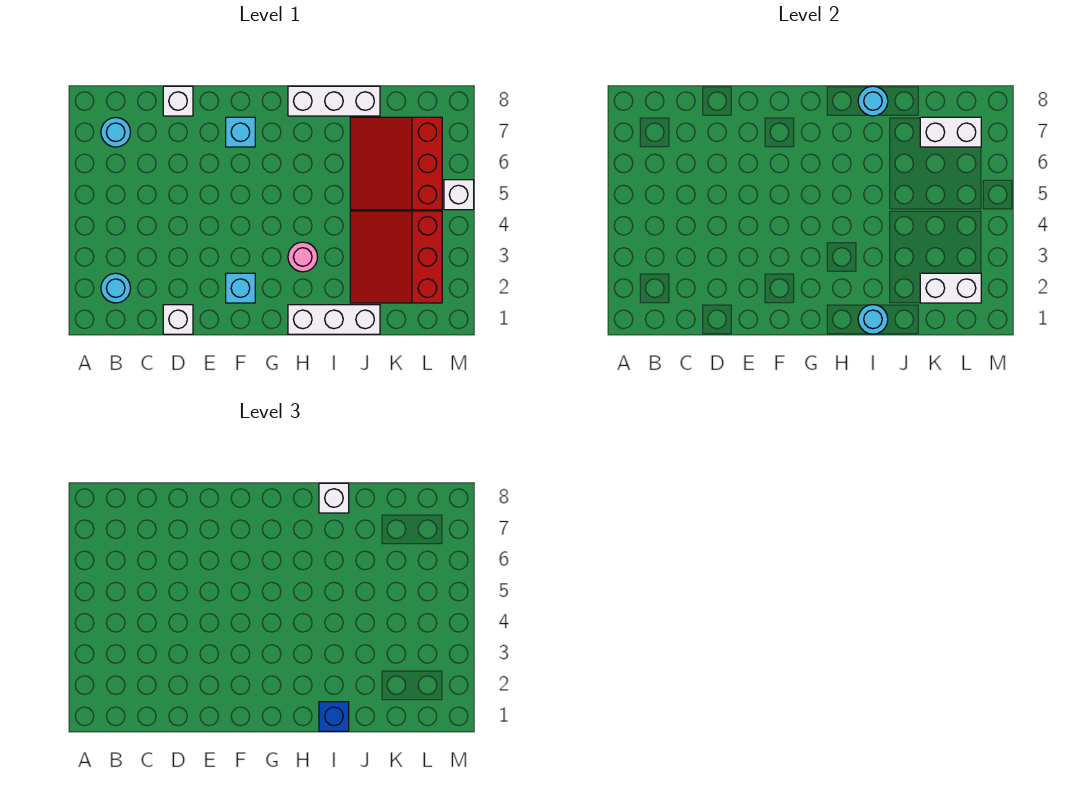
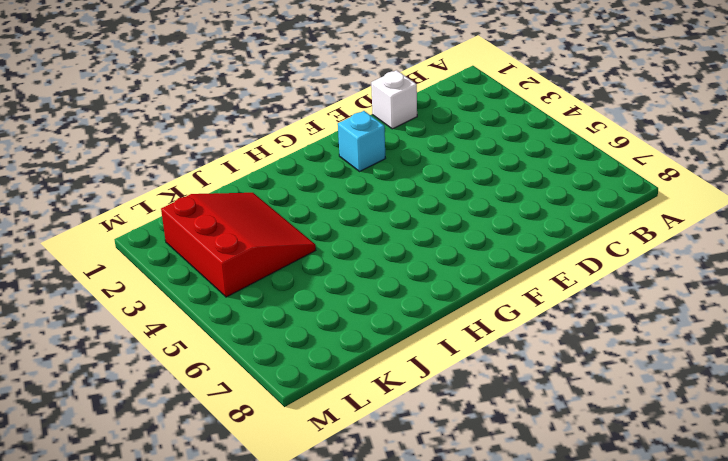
none -> cyan 1x1 round brick [101,273,131,303]
none -> cyan 1x1 round brick [101,117,131,147]
none -> white 1x1 brick [163,86,193,116]

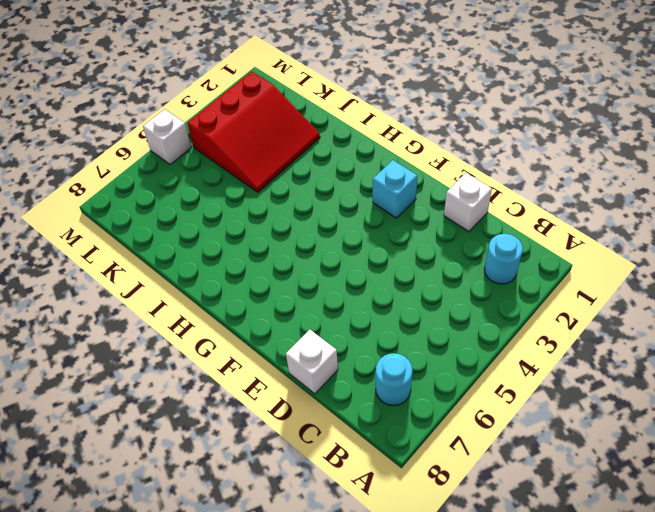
none -> cyan 1x1 brick [226,117,255,147]
none -> white 1x3 brick [288,305,380,334]
none -> pink 1x1 round brick [288,242,318,272]

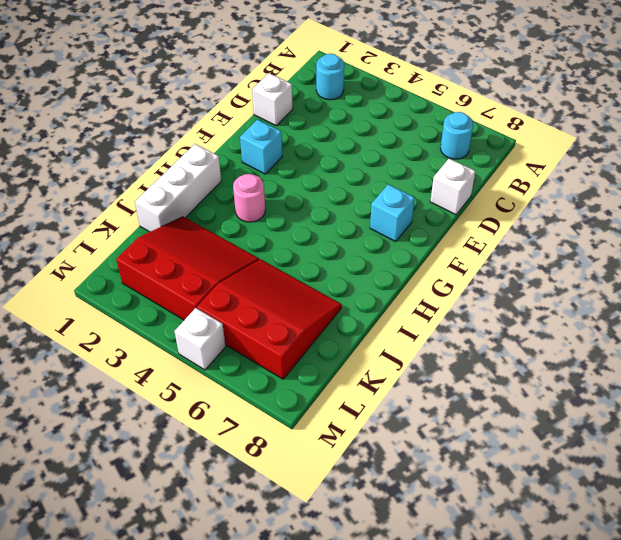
none -> white 1x3 brick [288,86,380,116]
none -> cyan 1x1 round brick [858,305,888,334]
none -> cyan 1x1 round brick [858,86,888,116]

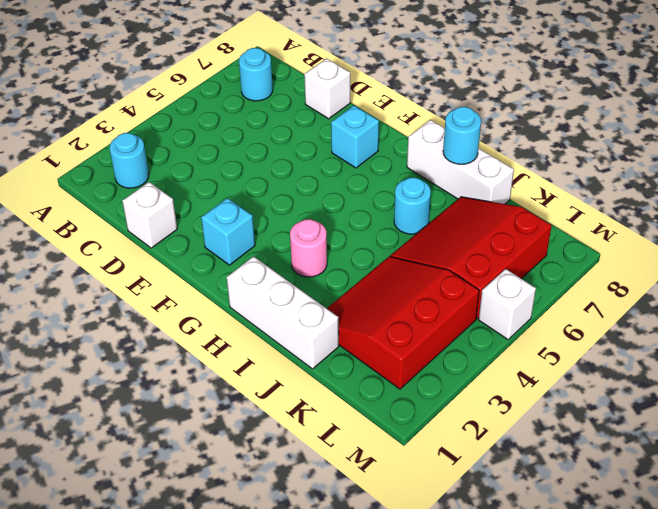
cyan 1x1 round brick [394,178,431,234] -> cyan 1x1 round brick moved to [858,305,888,334]
none -> white 1x2 brick [920,273,981,303]
none -> white 1x2 brick [920,117,981,147]
none -> blue 1x1 brick [319,702,349,731]

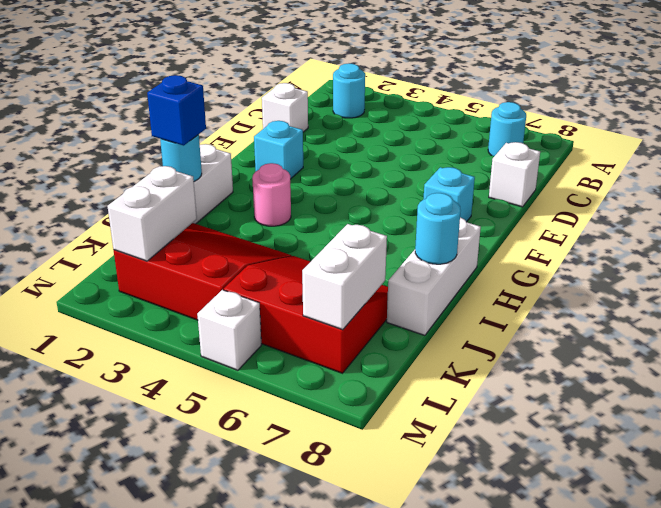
none -> white 1x1 brick [319,483,349,513]

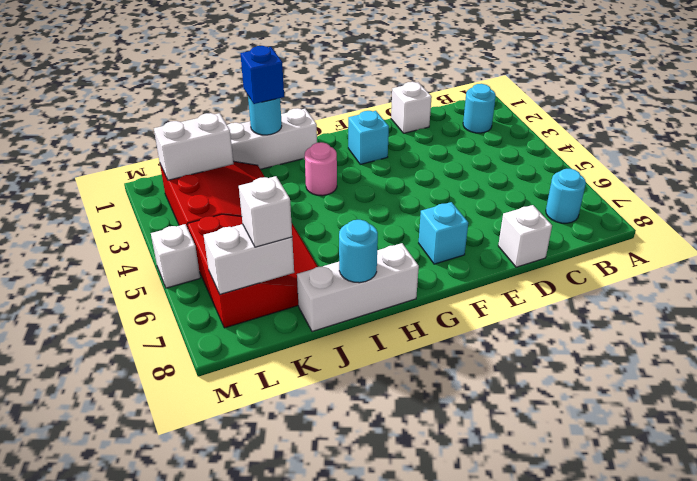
white 1x1 brick [239,176,292,247] -> white 1x1 brick moved to [319,483,349,513]

